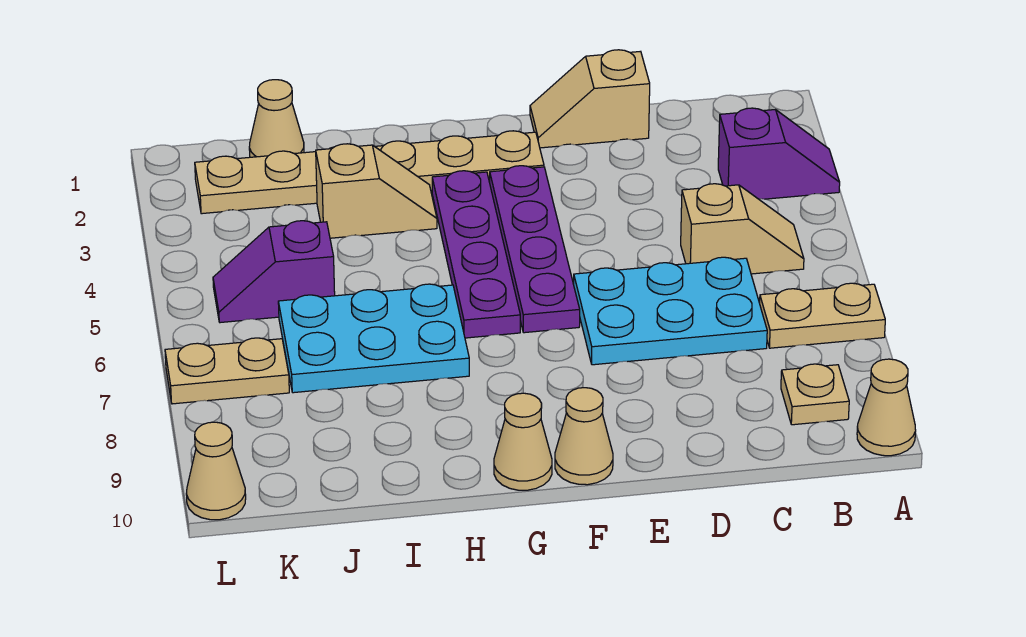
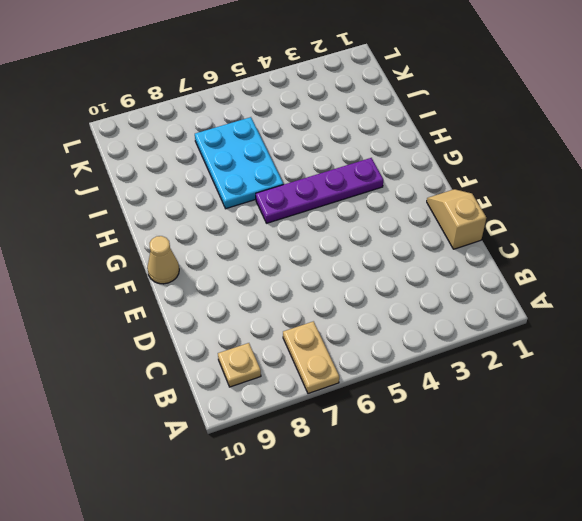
none -> purple 1x2 slope [718,108,840,199]
none -> tan 1x1 cone [857,359,916,456]
none -> tan 1x2 slope [681,184,804,274]

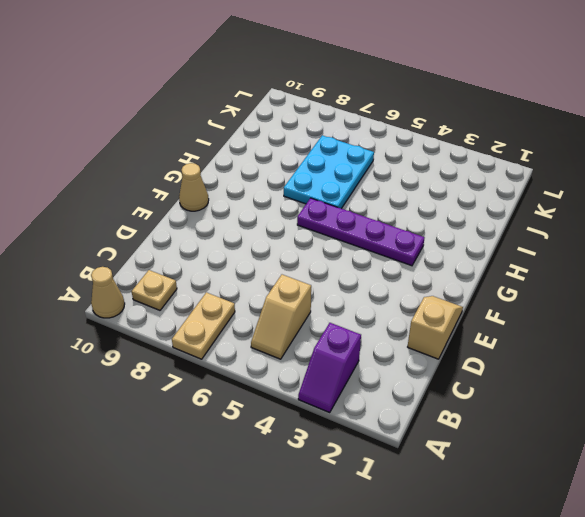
none -> cyan 2x3 plate [574,257,767,365]
none -> tan 1x6 plate [195,131,544,214]
none -> purple 1x4 plate [490,166,580,333]

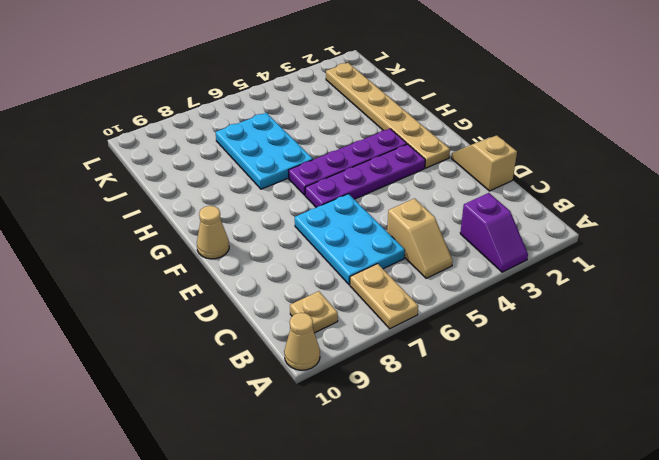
none -> tan 1x1 cone [494,393,552,490]
none -> tan 1x2 slope [316,144,437,238]
none -> tan 1x1 cone [249,80,304,157]

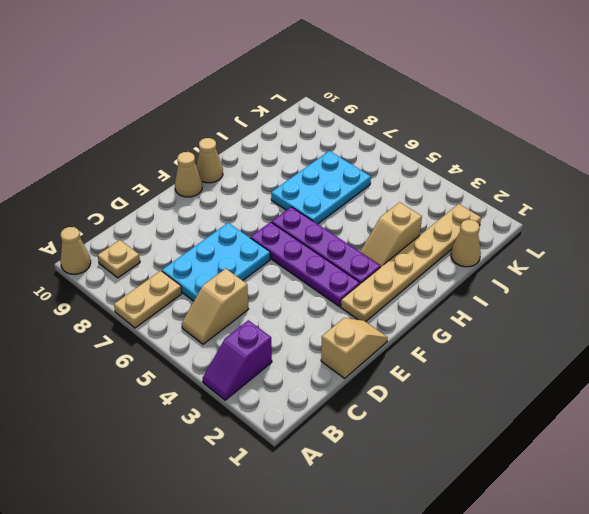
none -> purple 1x2 slope [213,221,335,323]
none -> tan 1x2 plate [165,338,289,404]
none -> tan 1x1 cone [186,422,246,520]

